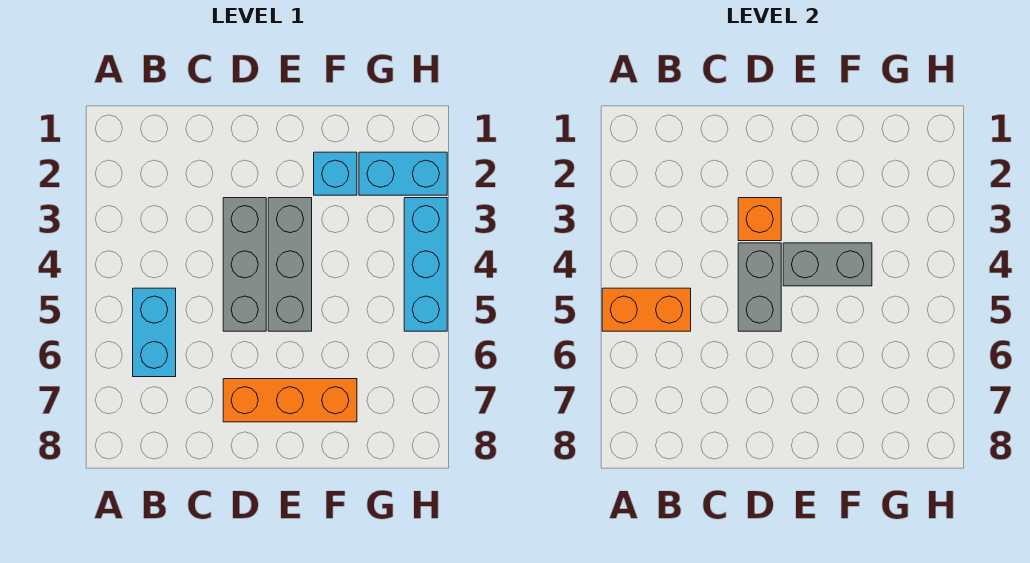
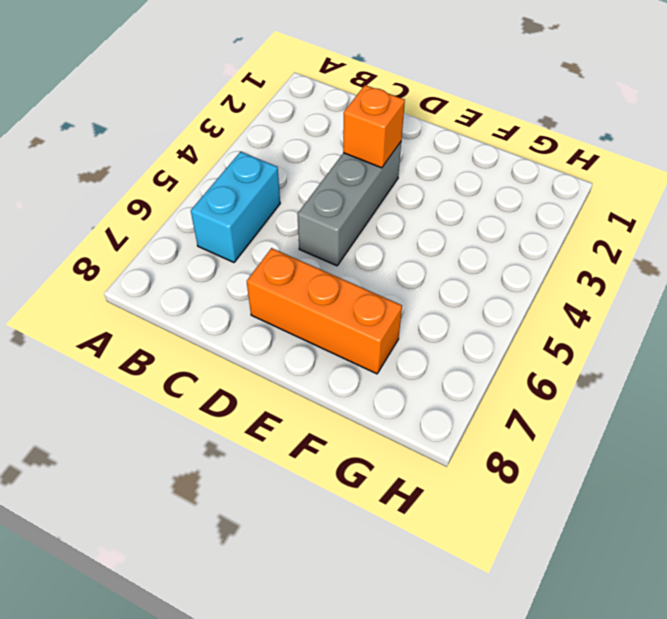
none -> grey 1x3 brick [268,198,312,331]
none -> cyan 1x1 brick [314,152,357,195]

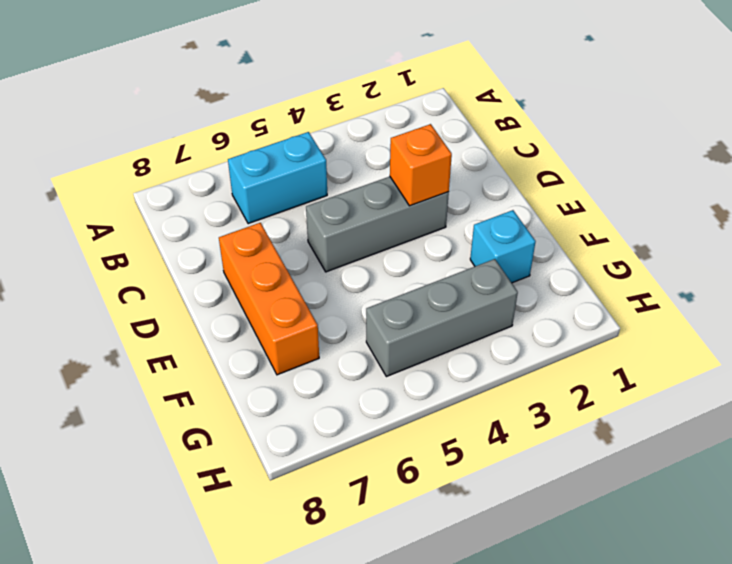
grey 1x3 brick [366,259,518,377] -> grey 1x3 brick moved to [268,198,312,331]
none -> cyan 1x2 brick [359,152,447,195]
none -> cyan 1x3 brick [404,198,447,331]

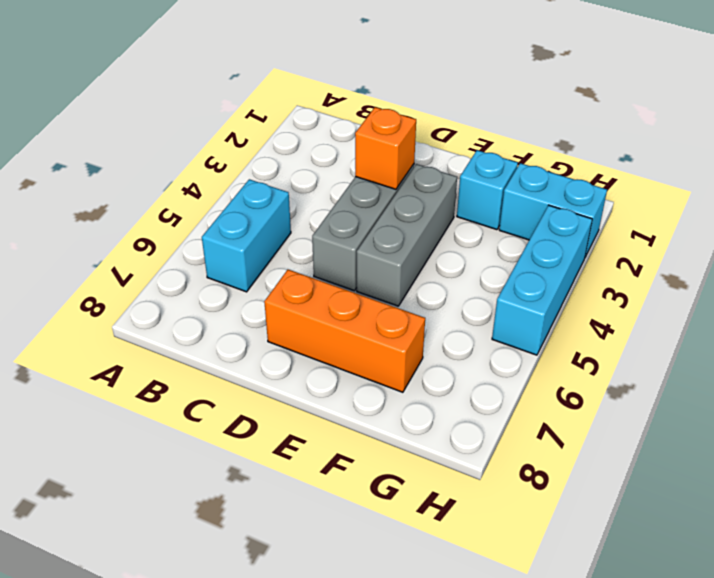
none -> orange 1x2 brick [602,288,691,331]
none -> grey 1x2 brick [738,243,781,331]

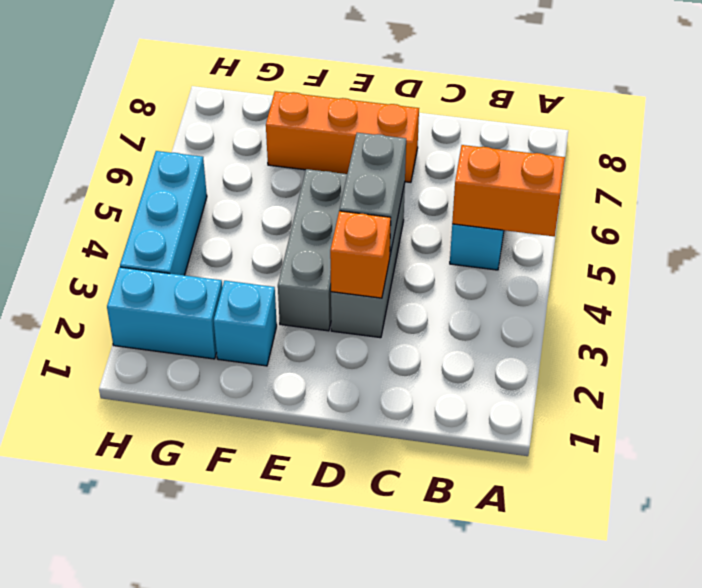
none -> grey 1x2 brick [783,243,872,286]

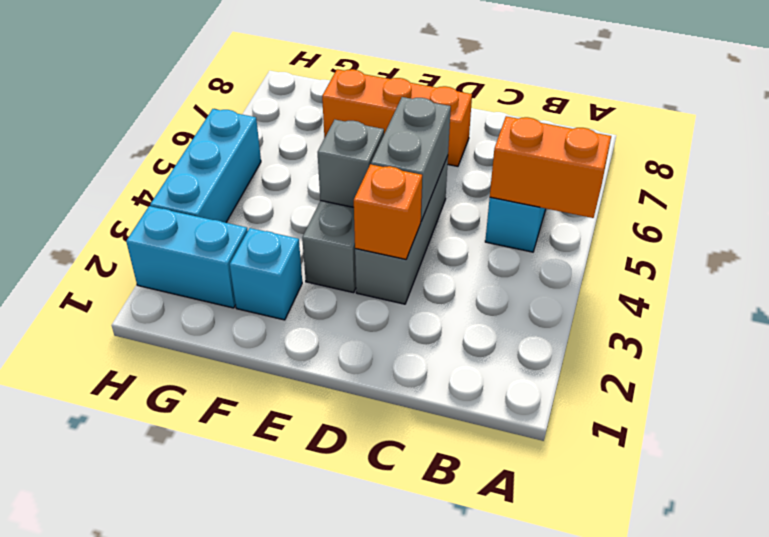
grey 1x1 brick [318,120,384,207] -> grey 1x2 brick [783,243,872,286]

